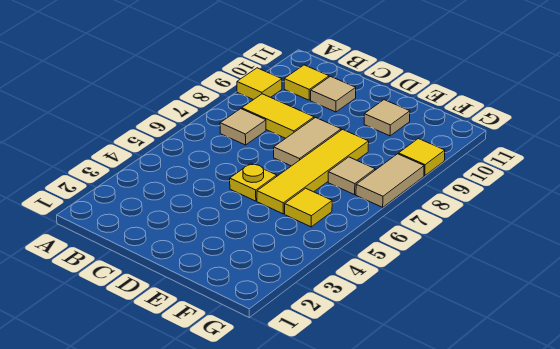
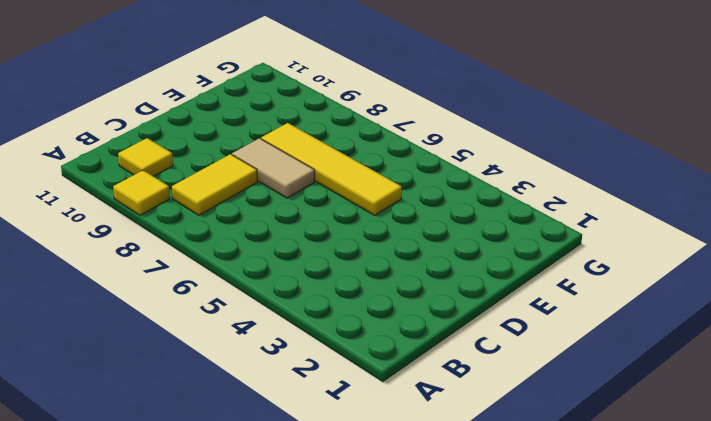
none -> tan 1x1 tile [220,109,266,145]
none -> tan 1x1 tile [311,76,356,112]
none -> yellow 1x1 plate [230,163,277,201]

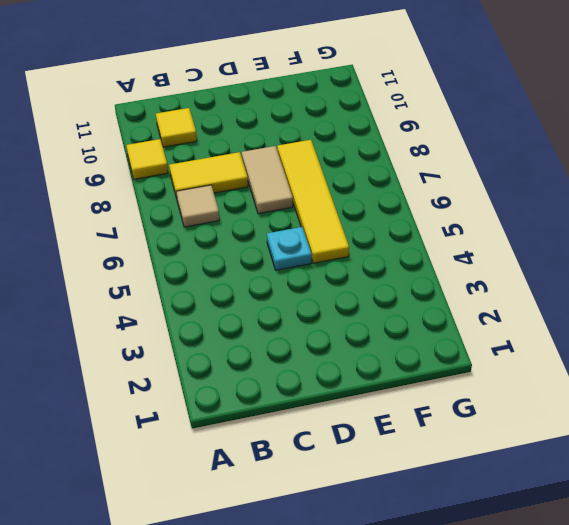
cyan 1x1 plate [267,227,312,270] -> yellow 1x1 plate [230,163,277,201]
none -> tan 1x1 tile [311,76,356,112]
none -> tan 1x1 tile [364,100,410,136]
none -> yellow 1x1 tile [285,188,332,227]

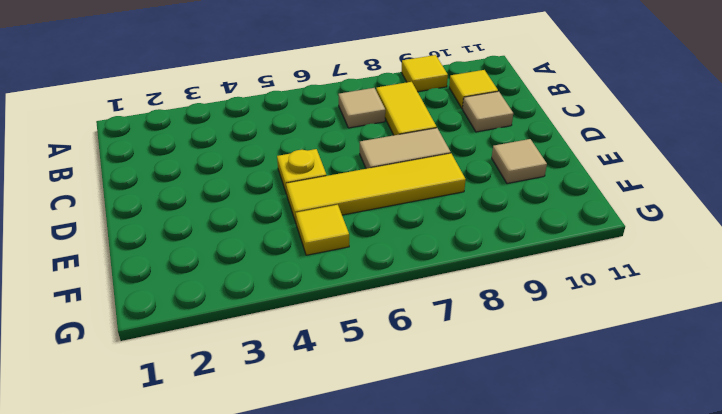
none -> tan 1x1 tile [328,157,375,195]
none -> tan 1x2 tile [356,154,424,207]
none -> yellow 1x1 tile [399,139,445,176]

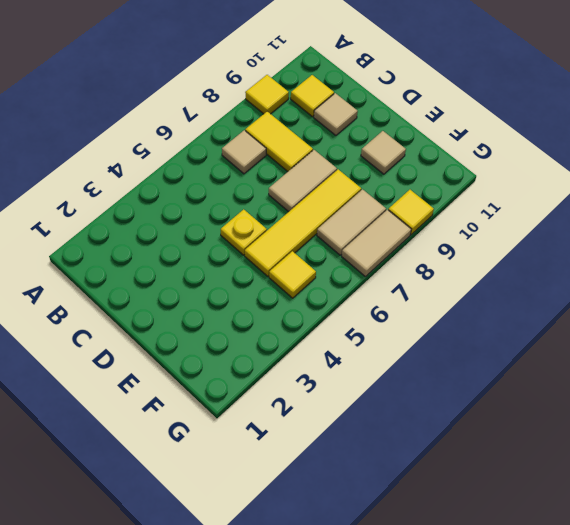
tan 1x2 tile [317,189,386,255] -> tan 1x1 tile [328,157,375,195]

